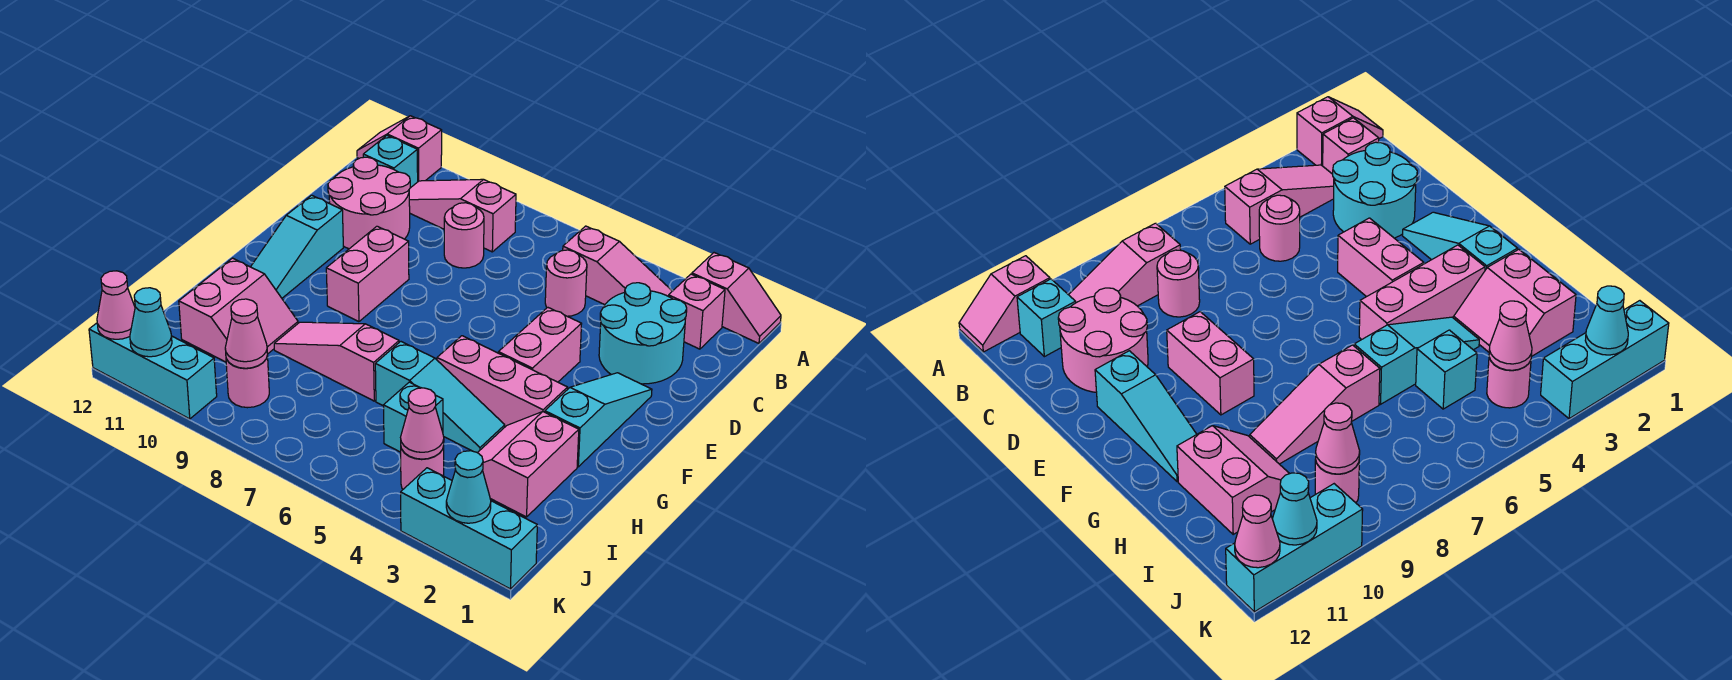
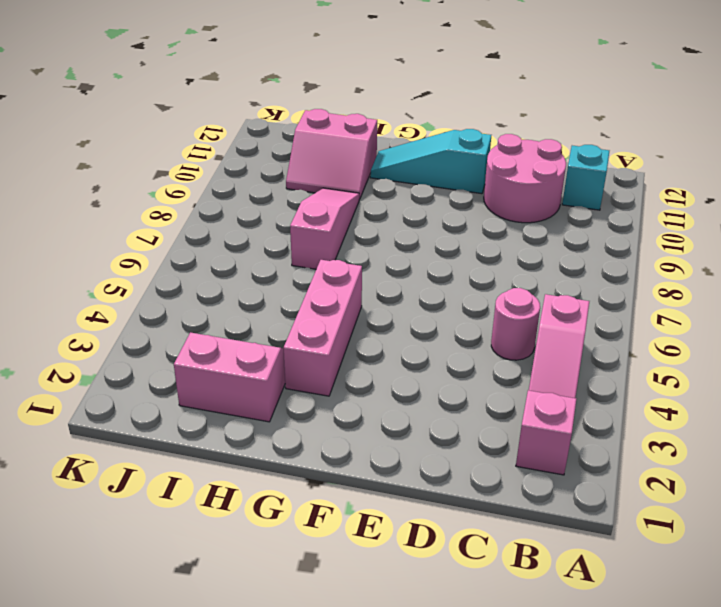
none -> pink 1x2 slope [692,253,781,343]
none -> pink 1x2 slope [357,116,442,181]
none -> pink 1x3 slope [409,179,516,252]

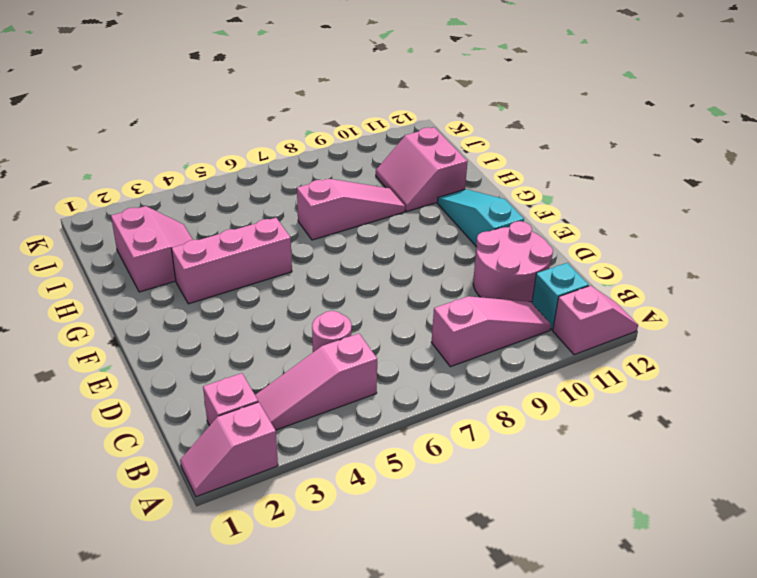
none -> cyan 2x2 round brick [599,283,687,384]
none -> pink 1x1 round brick [444,203,484,268]
none -> cyan 1x3 slope [545,373,652,467]

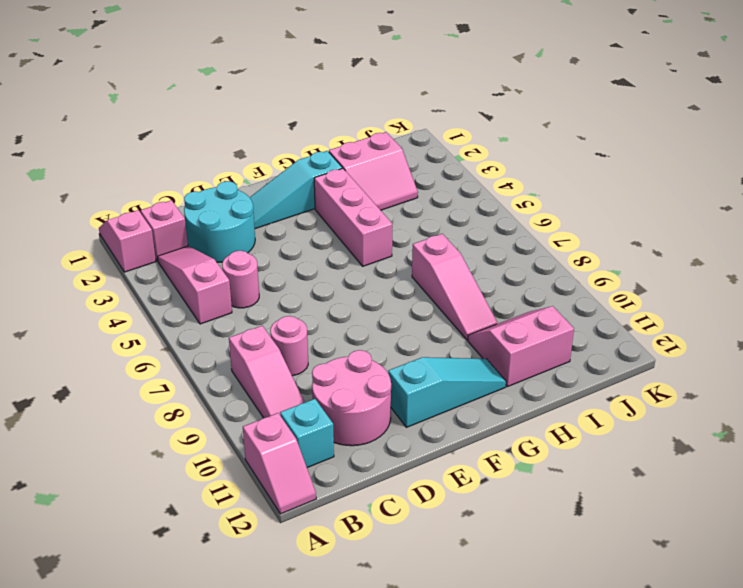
none -> pink 1x2 brick [498,307,581,382]
none -> pink 1x2 brick [326,226,409,322]
none -> cyan 1x3 slope [375,342,505,453]

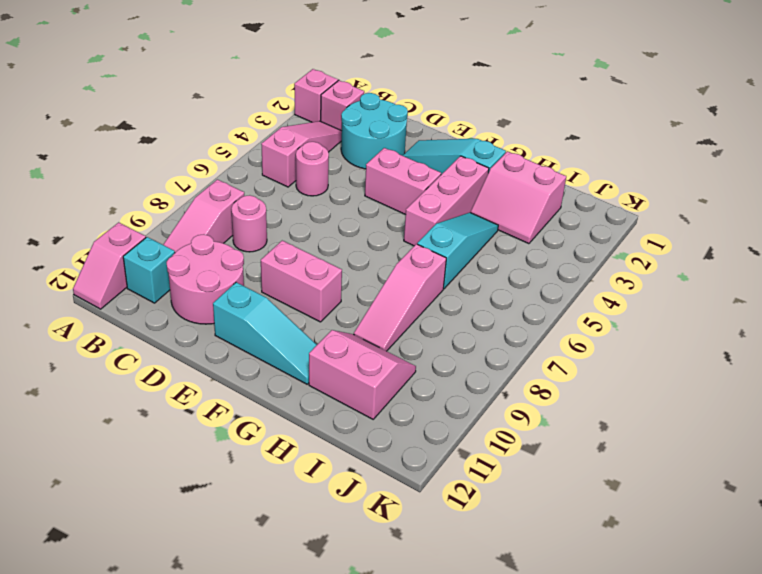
none -> cyan 1x1 brick [383,382,443,452]
none -> pink 1x1 round brick [401,447,444,489]
none -> pink 1x1 round brick [226,356,269,408]

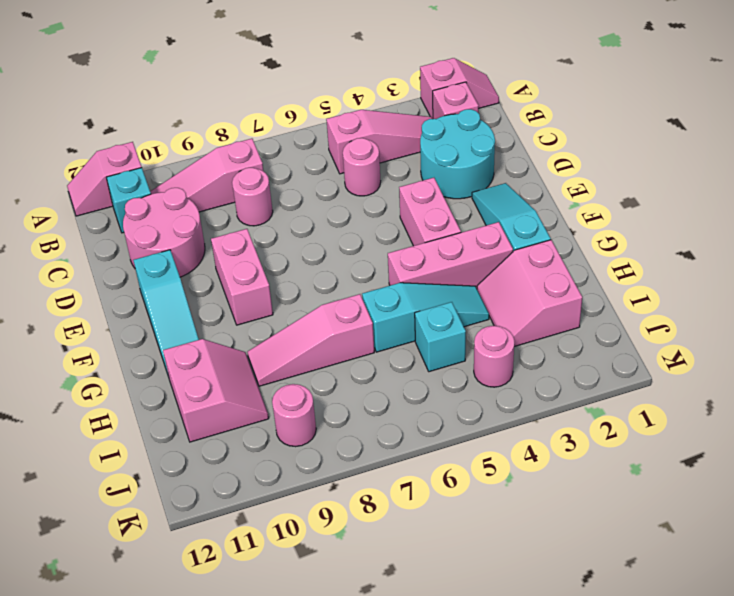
none -> cyan 1x3 brick [401,468,537,589]
none -> cyan 1x3 brick [89,323,217,419]
none -> pink 1x1 cone [401,388,444,459]

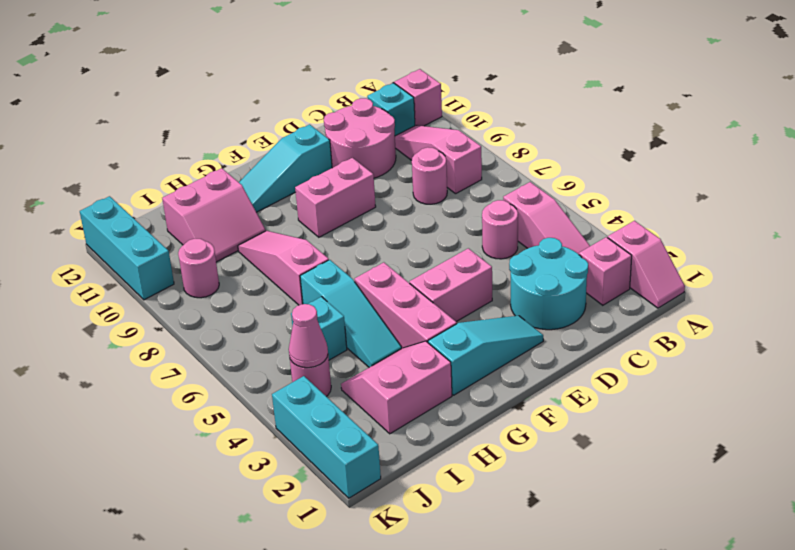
none -> pink 1x1 cone [225,299,268,368]
none -> cyan 1x1 cone [446,451,491,523]
none -> cyan 1x1 cone [130,288,172,357]

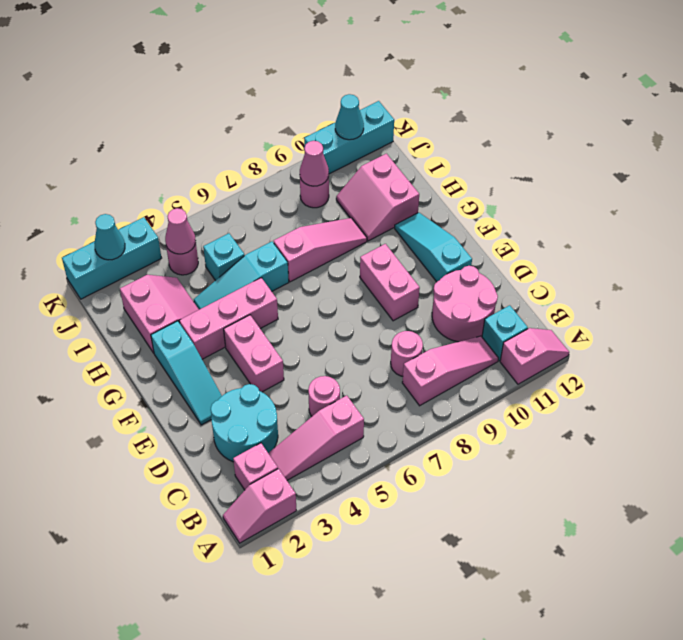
none -> pink 1x1 cone [97,271,135,339]

